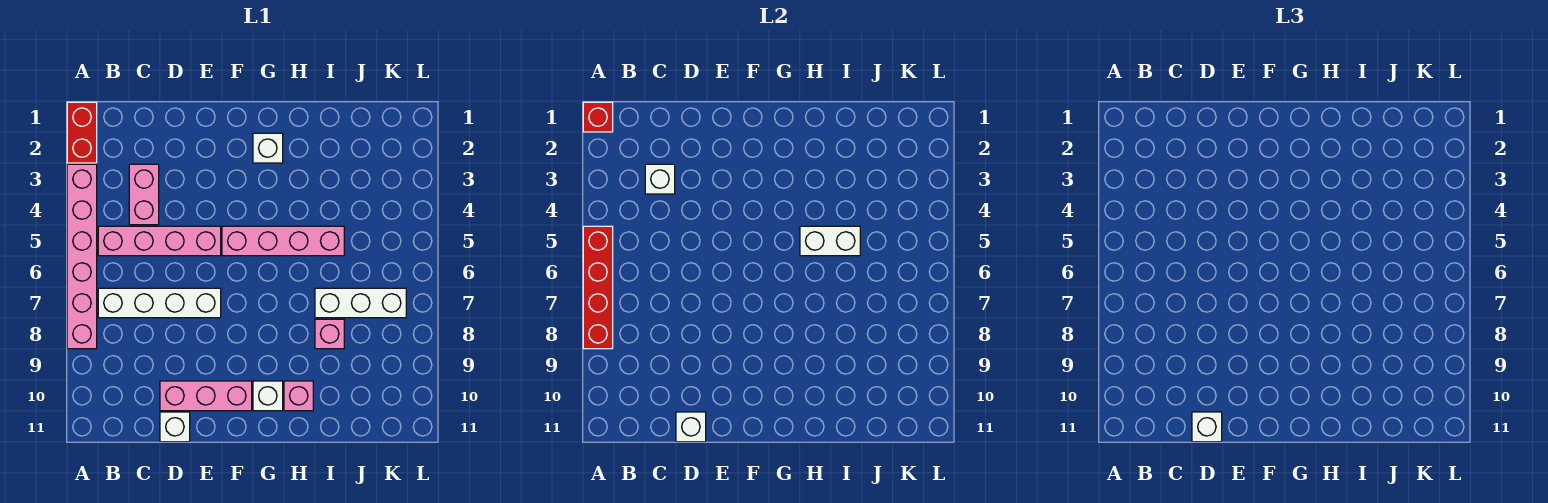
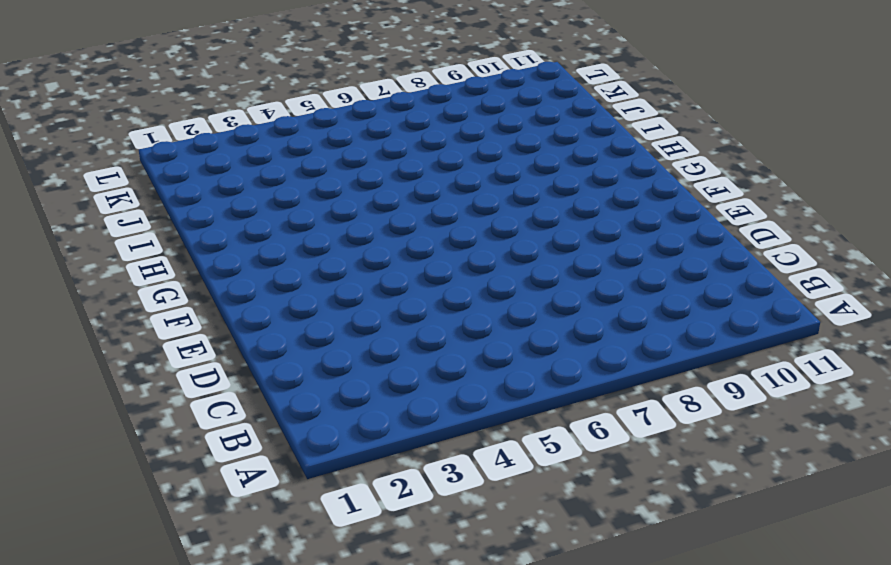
none -> red 1x2 brick [67,102,97,163]
none -> pink 1x6 brick [67,164,97,349]
none -> pink 1x4 brick [98,226,221,256]

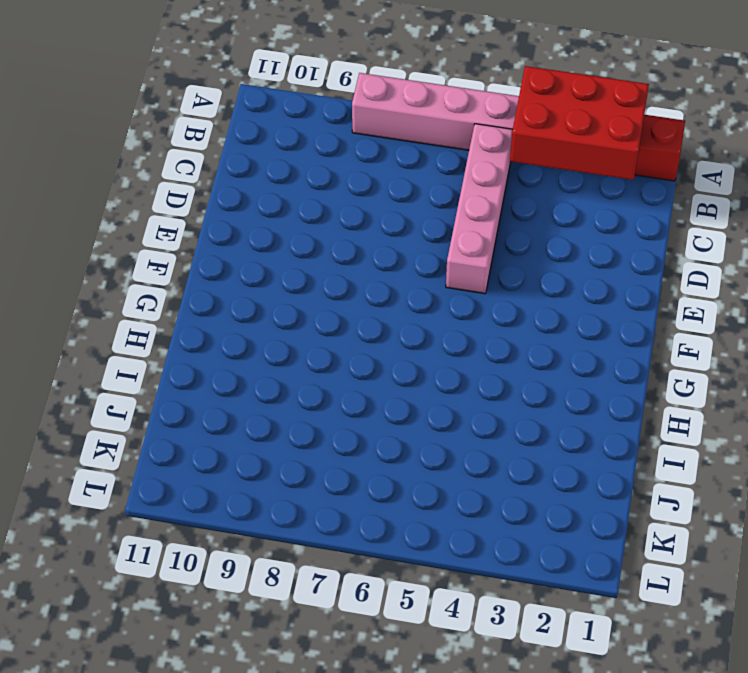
red 2x3 brick [510,66,649,180] -> none
none -> white 1x4 brick [98,288,221,318]
none -> pink 1x2 brick [129,164,159,225]
none -> pink 1x3 brick [160,381,252,411]

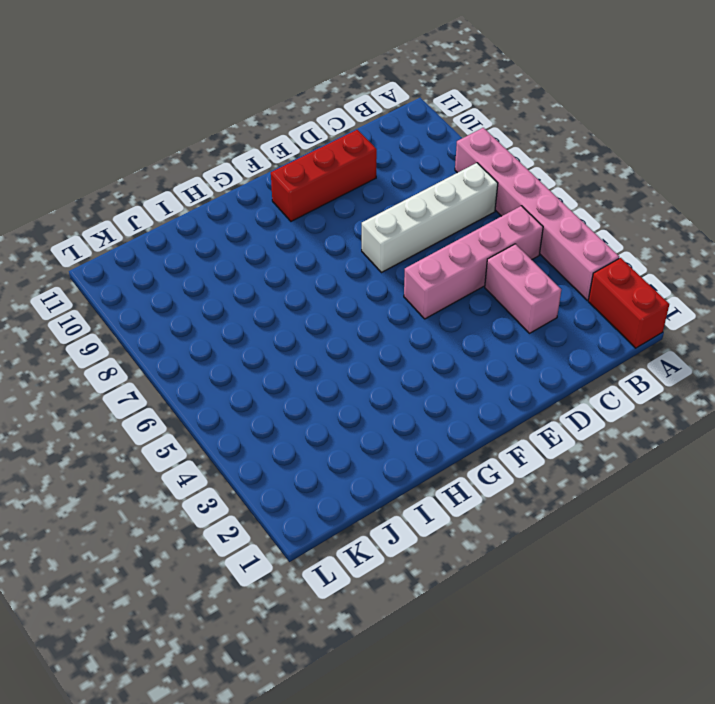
red 1x3 brick [271,130,377,221] -> pink 1x3 brick [160,381,252,411]
none -> white 1x1 brick [160,412,190,442]
none -> pink 1x4 brick [222,226,344,256]
none -> white 1x1 brick [253,133,283,163]

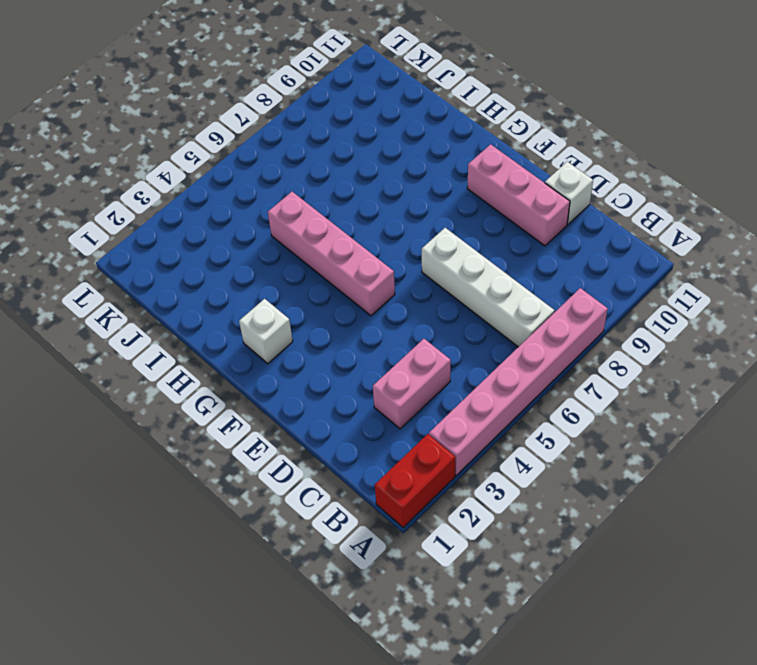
none -> pink 1x4 brick [98,226,221,256]
none -> white 1x1 brick [253,381,283,411]
none -> pink 1x1 brick [284,381,313,411]

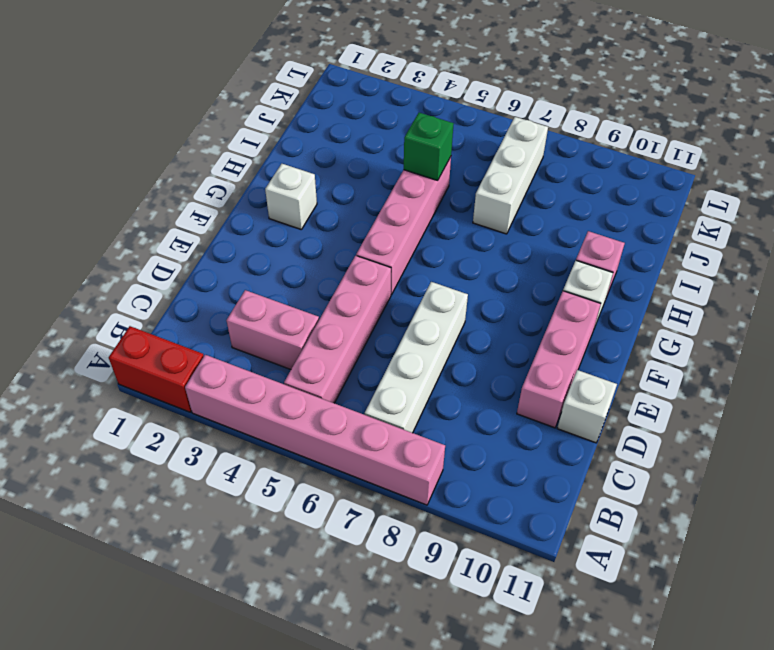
green 1x1 brick [404,113,454,180] -> white 1x2 brick [800,226,860,256]
none -> pink 1x1 brick [315,319,344,349]
none -> red 1x1 brick [583,102,613,132]
none -> red 1x4 brick [583,226,613,349]

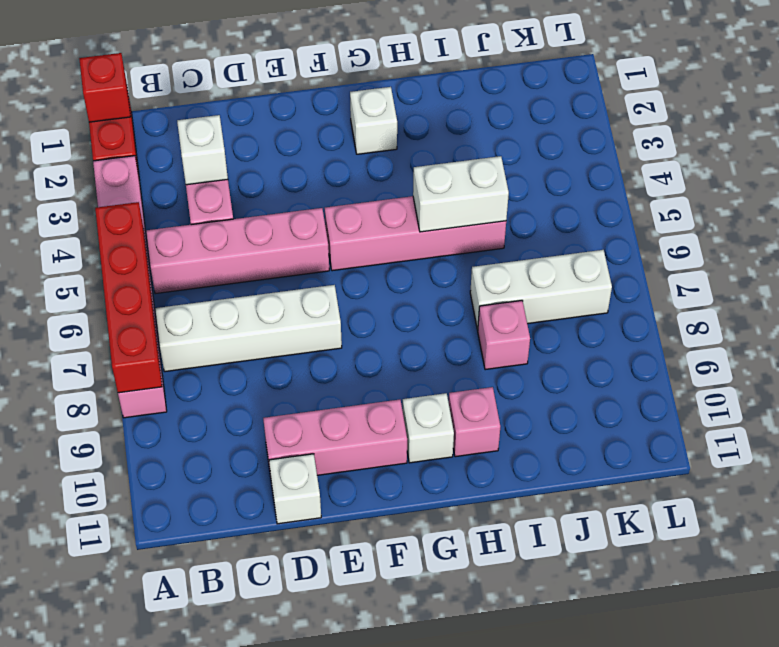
none -> white 1x1 brick [676,412,706,442]
none -> white 1x1 brick [1192,412,1222,442]

